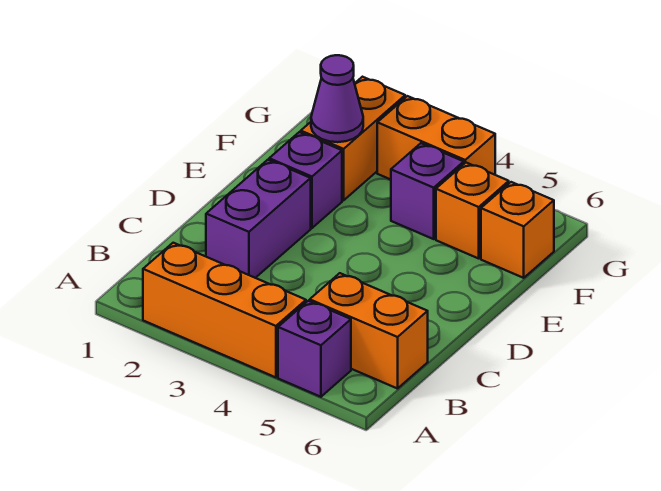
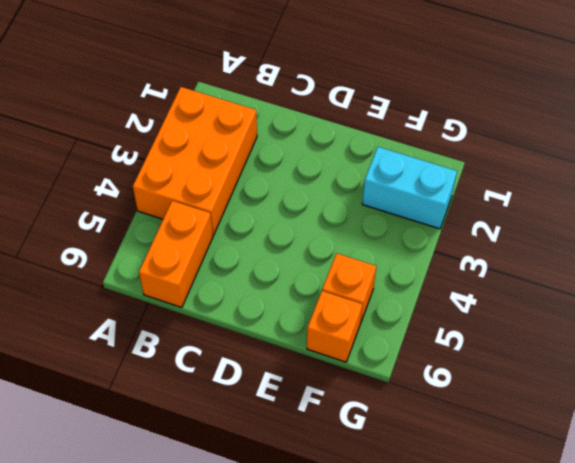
orange 2x3 brick [133,87,257,235] -> orange 1x3 brick [143,243,306,377]
cyan 1x2 brick [362,147,457,229] -> orange 1x2 brick [301,77,405,200]
none -> purple 1x1 brick [278,301,351,397]
none -> purple 1x2 brick [206,160,311,278]

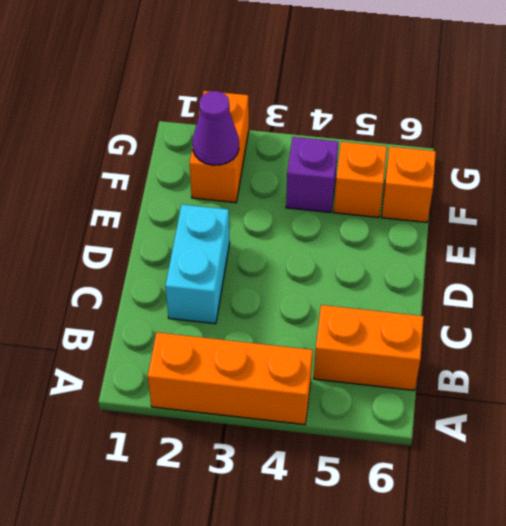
cyan 1x2 brick [165,205,230,324] -> purple 1x2 brick [206,160,311,278]
none -> purple 1x1 brick [278,301,351,397]
none -> purple 1x1 brick [269,132,342,228]

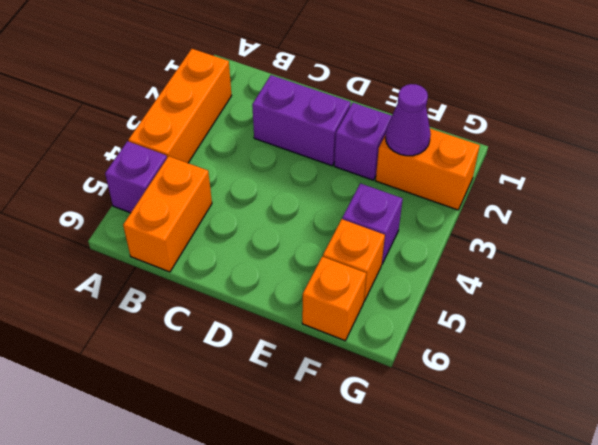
none -> orange 1x2 brick [377,96,495,180]

